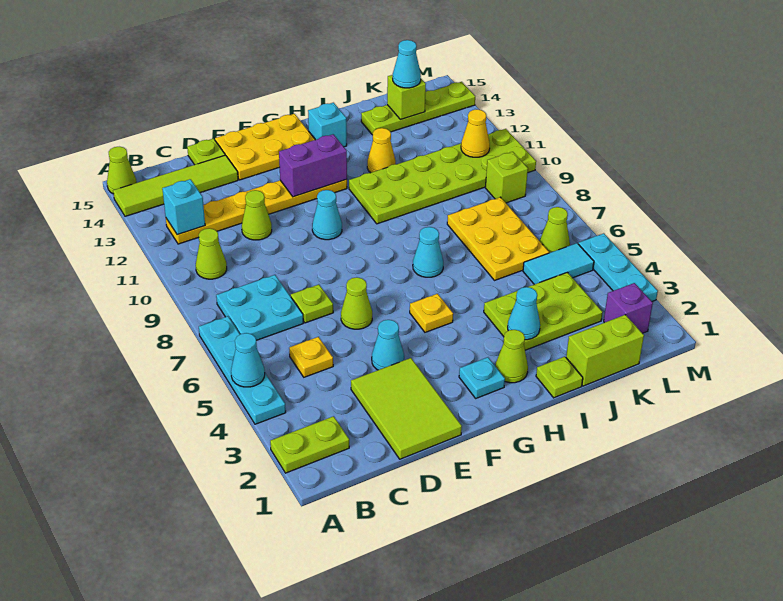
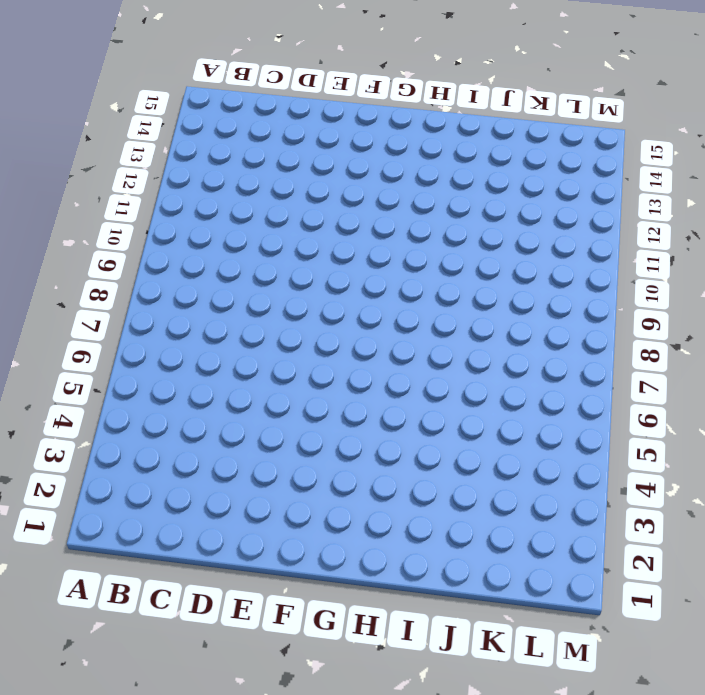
none -> lime 1x2 plate [270,416,349,473]
none -> cyan 1x4 plate [199,316,286,424]
none -> lime 1x4 tile [113,155,238,216]
none -> lime 1x1 cone [107,147,137,194]

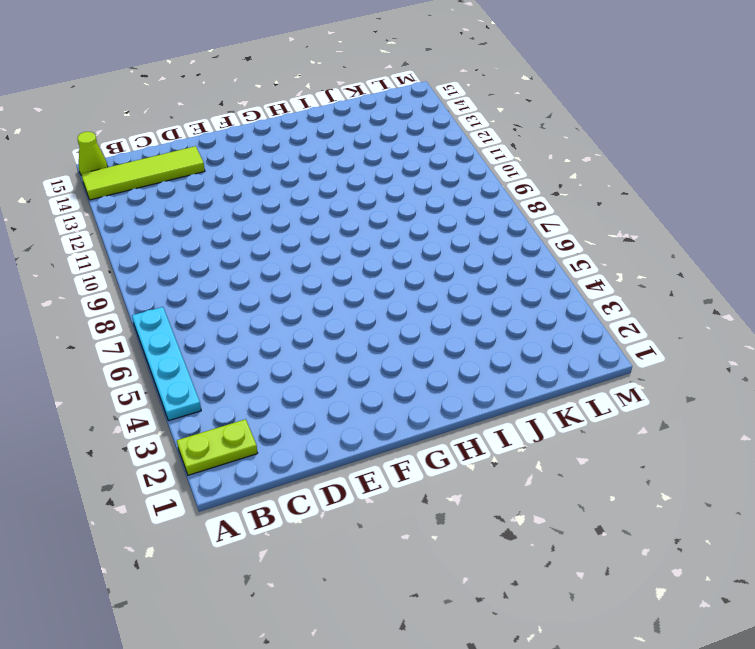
none -> cyan 2x2 plate [216,275,303,340]
none -> lime 1x1 cone [196,228,227,279]
none -> yellow 1x6 plate [166,179,347,244]
none -> yellow 1x1 plate [289,337,333,377]

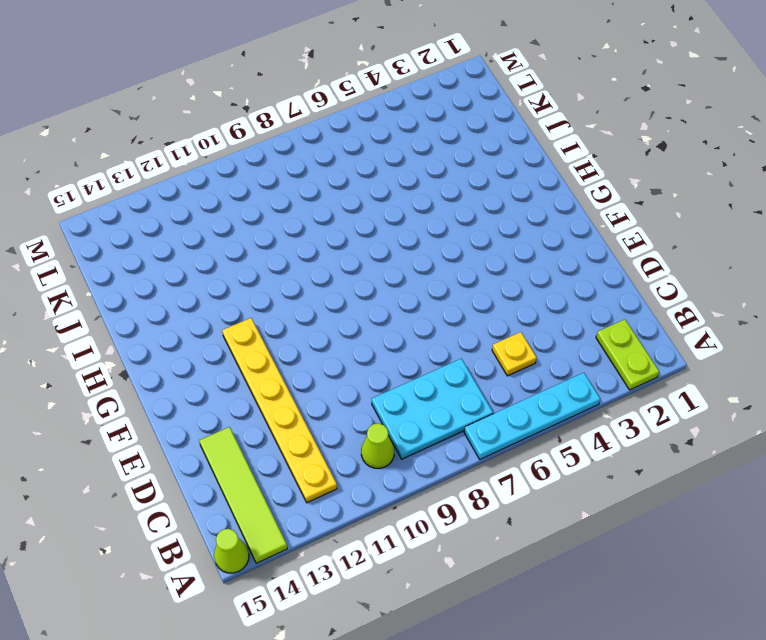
cyan 2x3 plate [372,359,493,459] -> cyan 2x2 plate [216,275,303,340]
none -> lime 2x3 tile [351,358,462,459]
none -> lime 1x1 plate [291,285,333,323]
none -> lime 1x1 cone [242,190,272,240]
none -> lime 1x1 plate [187,139,225,165]

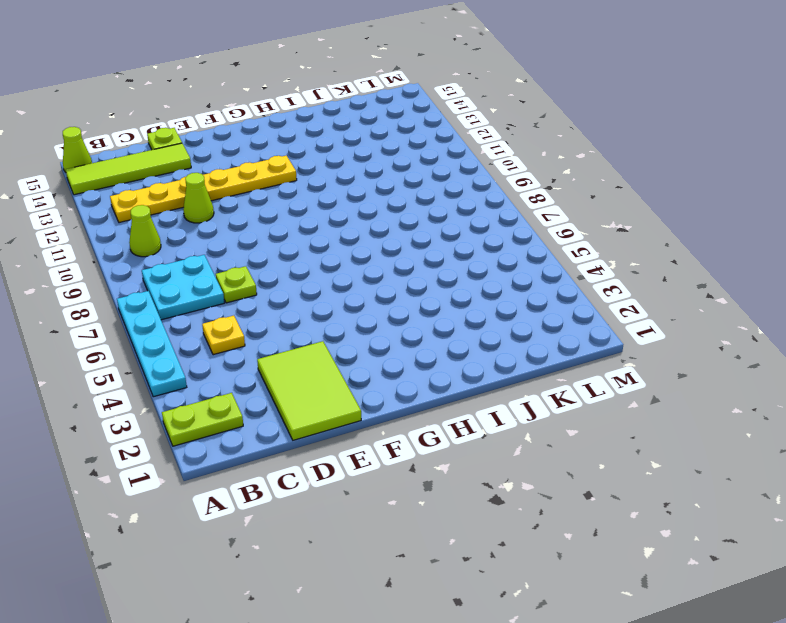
none -> cyan 1x1 cone [372,320,404,370]
none -> lime 1x1 cone [341,277,372,329]
none -> yellow 2x3 plate [215,114,315,180]
none -> cyan 1x1 cone [312,190,342,240]

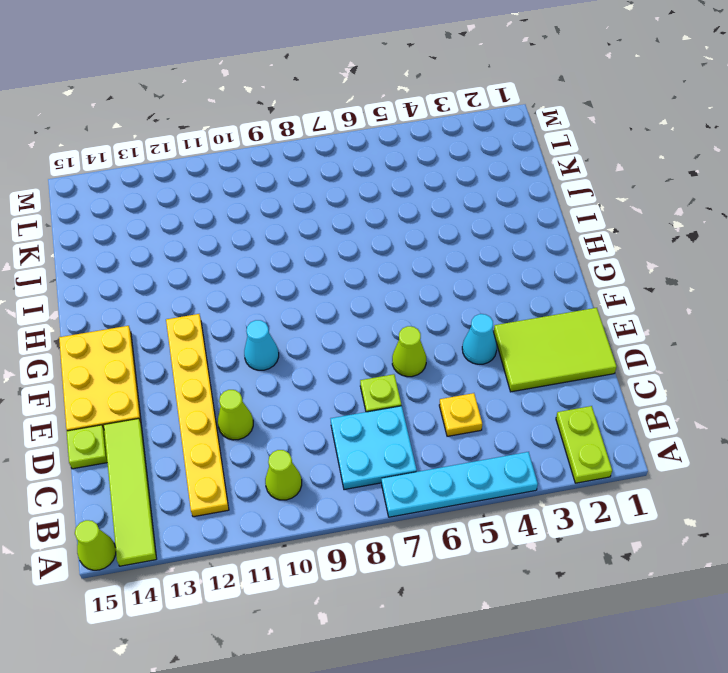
none -> cyan 1x1 plate [459,357,505,398]
none -> yellow 1x1 plate [410,294,453,332]
none -> lime 1x1 cone [495,330,528,383]
none -> cyan 1x1 cone [413,227,443,277]

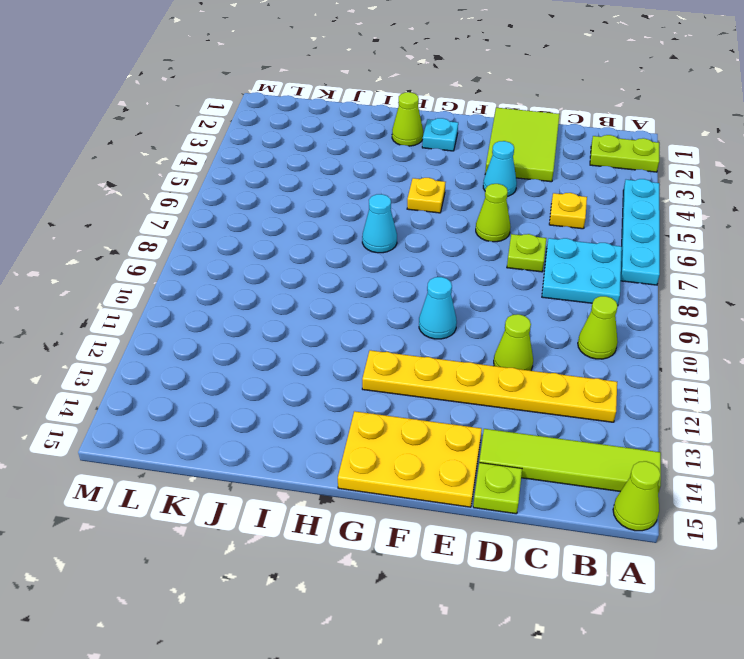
none -> lime 2x6 plate [349,129,536,224]
none -> cyan 1x1 brick [308,103,347,147]
none -> lime 1x1 plate [536,357,583,398]
none -> lime 2x3 plate [484,272,603,350]

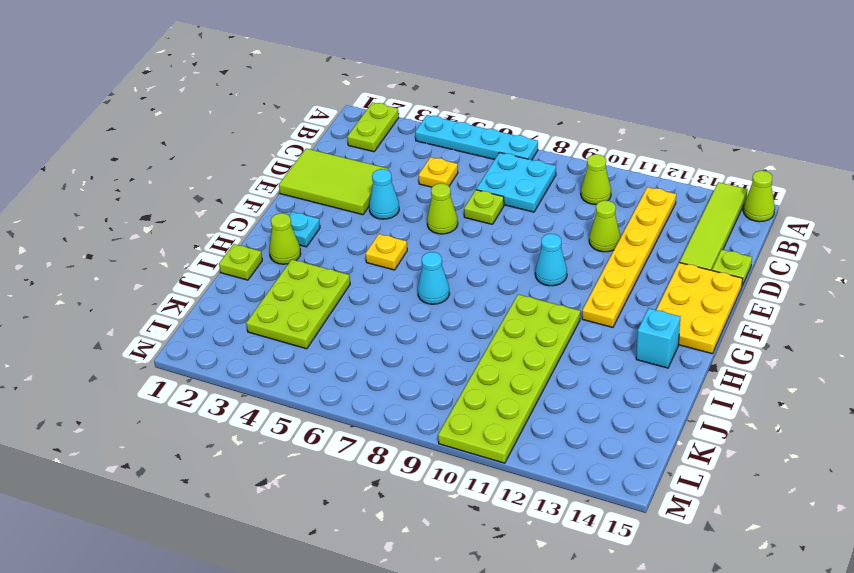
none -> yellow 1x1 cone [367,128,396,173]
none -> lime 1x2 brick [566,315,644,386]
none -> yellow 2x3 plate [447,197,549,280]
none -> lime 1x4 plate [361,82,475,135]

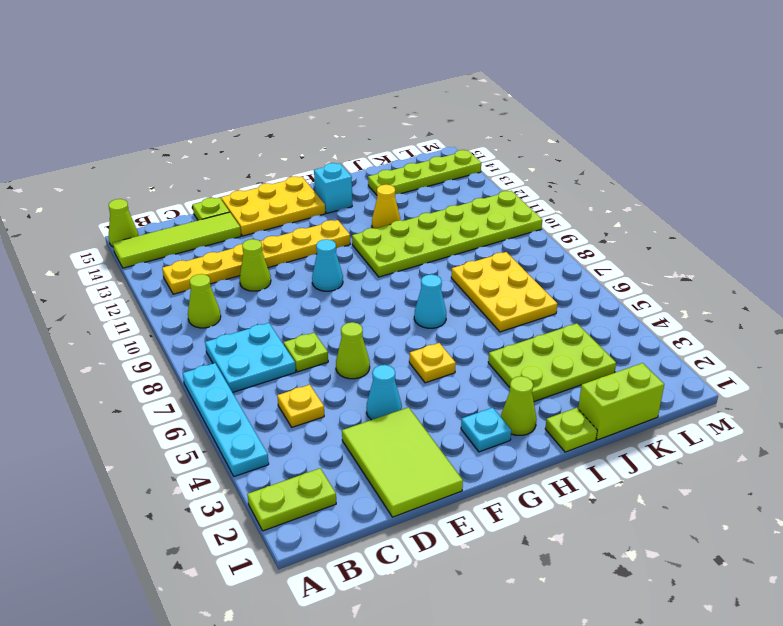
none -> cyan 1x2 tile [523,243,594,284]
none -> purple 1x1 brick [604,283,653,333]
none -> lime 1x1 cone [540,207,570,253]
none -> lime 1x1 brick [485,152,528,203]

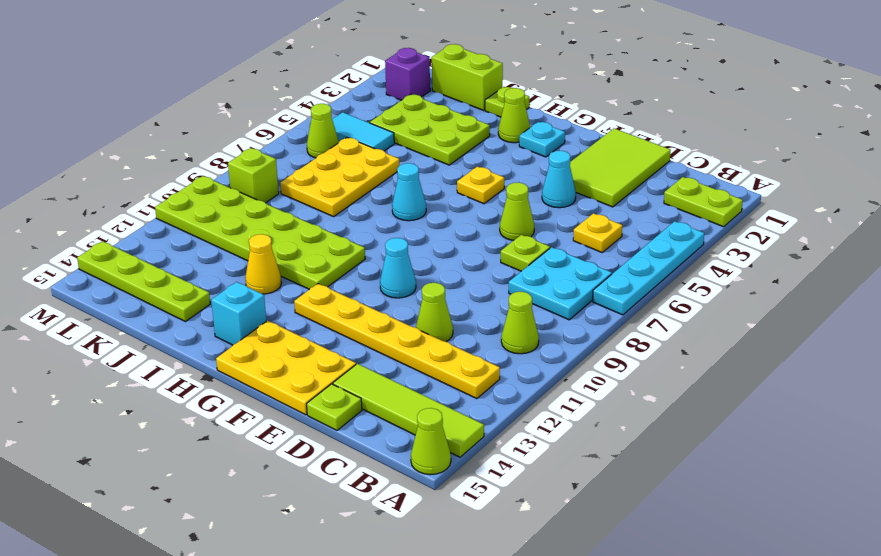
none -> cyan 1x3 plate [578,233,658,301]
none -> cyan 1x1 cone [231,333,265,387]
none -> cyan 1x1 brick [162,179,205,235]
none -> purple 1x2 brick [279,134,347,197]

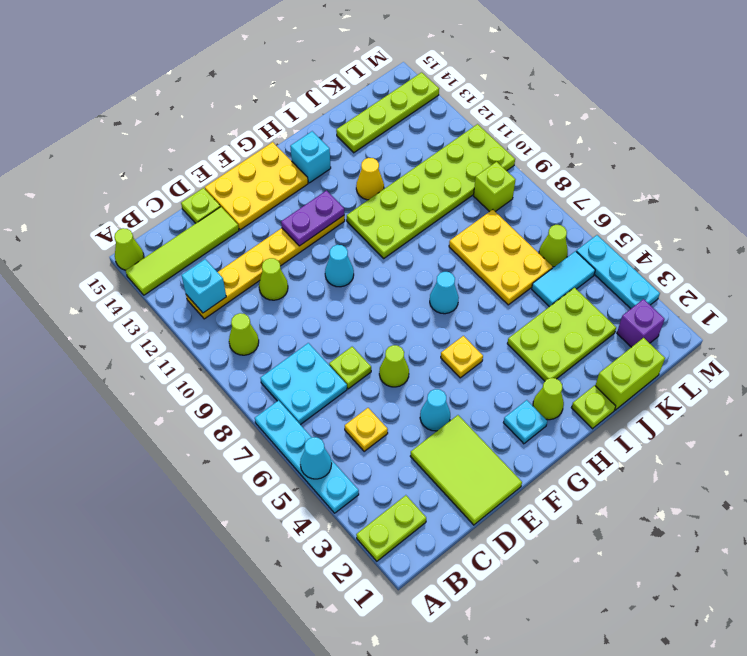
purple 1x2 plate [281,191,345,246] -> purple 1x2 brick [279,134,347,197]
none -> cyan 1x1 cone [508,287,540,340]
none -> lime 1x1 brick [387,75,426,119]
none -> yellow 1x1 cone [461,109,490,157]
none -> cyan 1x1 cone [393,40,421,88]

